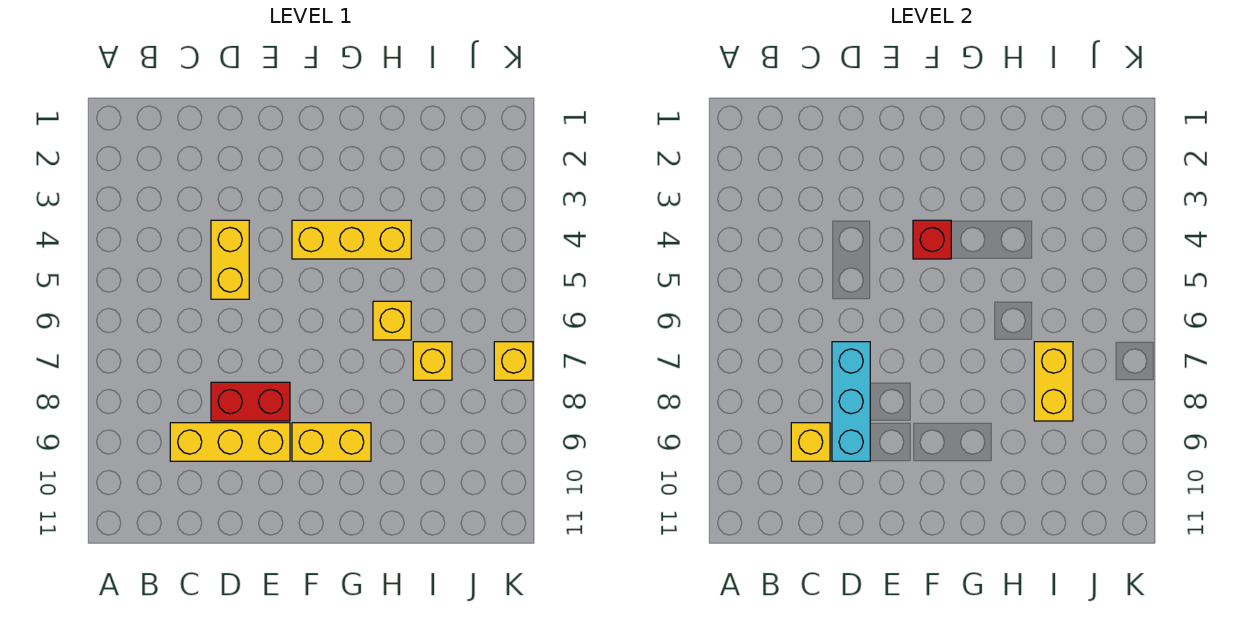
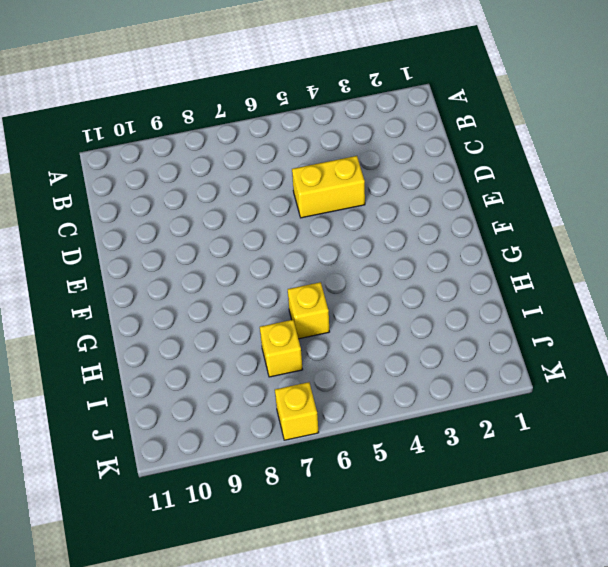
none -> yellow 1x3 brick [170,423,290,461]
none -> red 1x2 brick [211,382,290,421]
none -> yellow 1x3 brick [292,220,411,259]

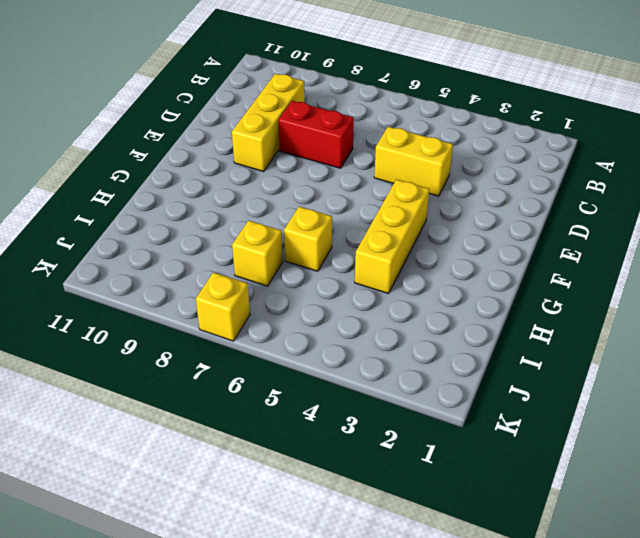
red 1x2 brick [278,101,354,168] -> red 1x2 brick turned to [211,382,290,421]
none -> yellow 1x2 brick [292,423,371,461]
none -> yellow 1x1 brick [791,423,830,461]
none -> cyan 1x3 brick [832,342,870,461]

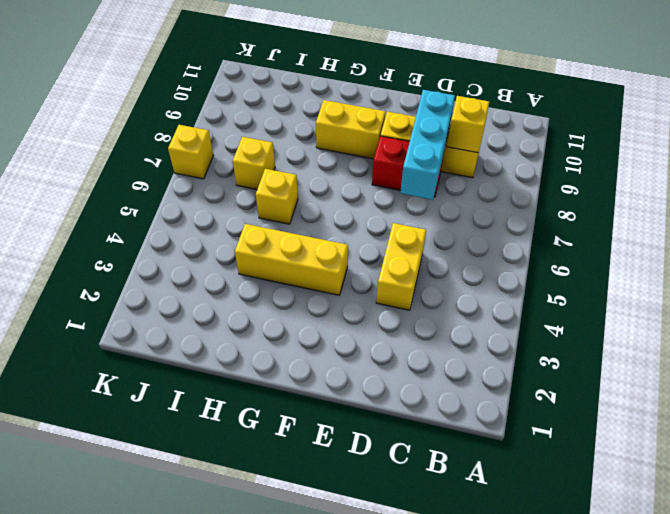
none -> red 1x1 brick [913,220,951,259]
none -> yellow 1x2 brick [1034,342,1073,421]

